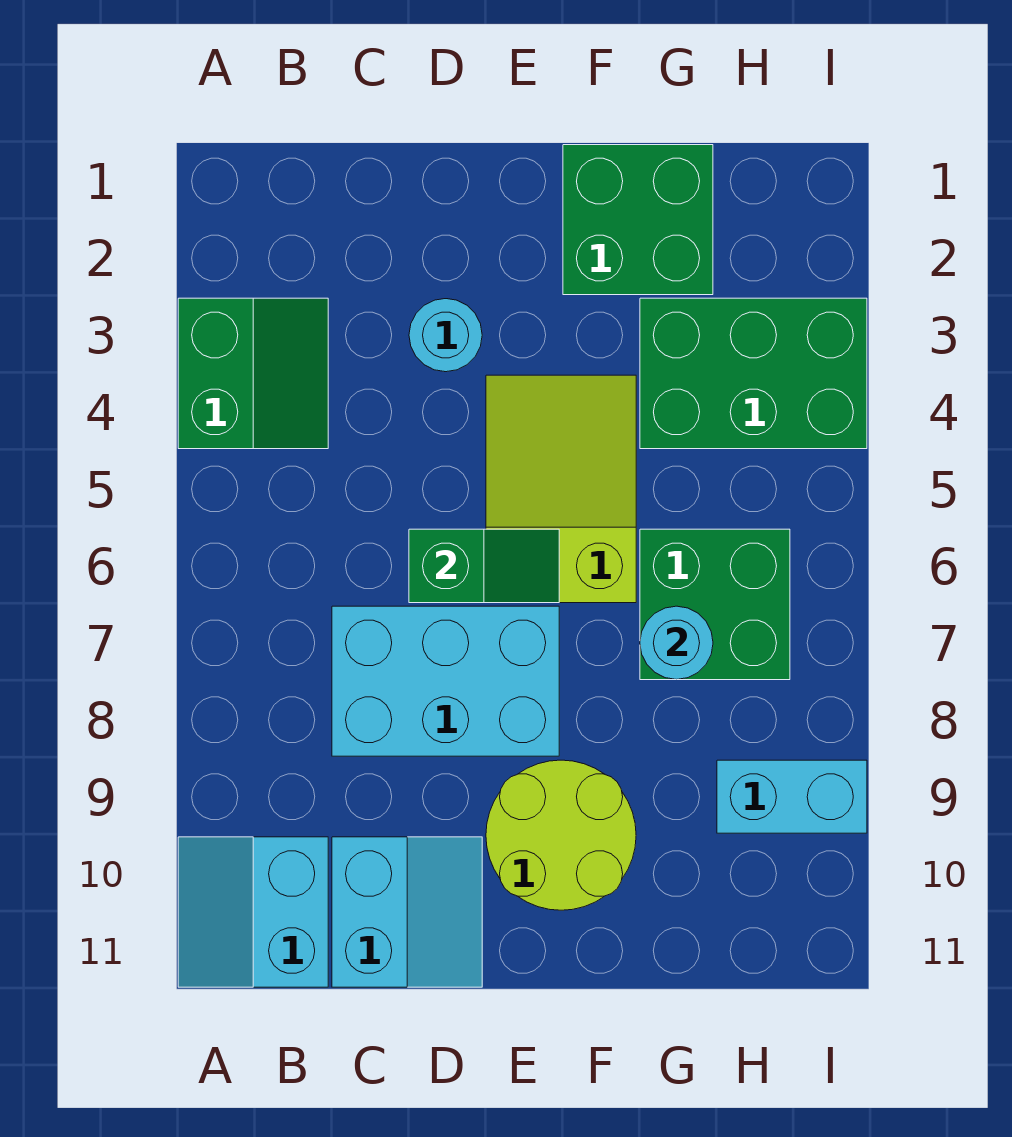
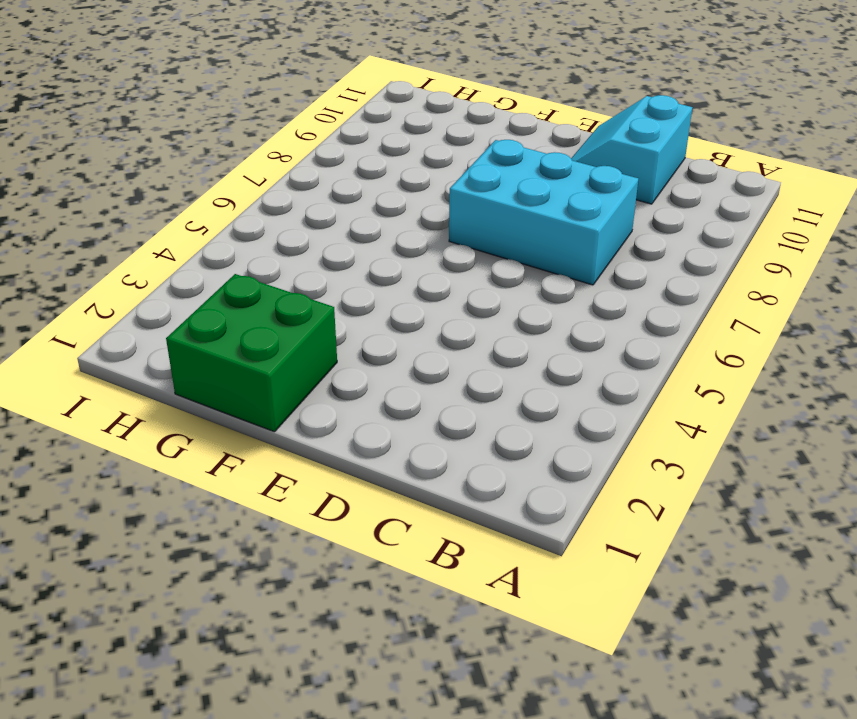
none -> green 2x2 slope [178,298,328,449]
none -> cyan 2x2 slope [178,837,328,987]
none -> cyan 1x1 round brick [409,299,482,372]

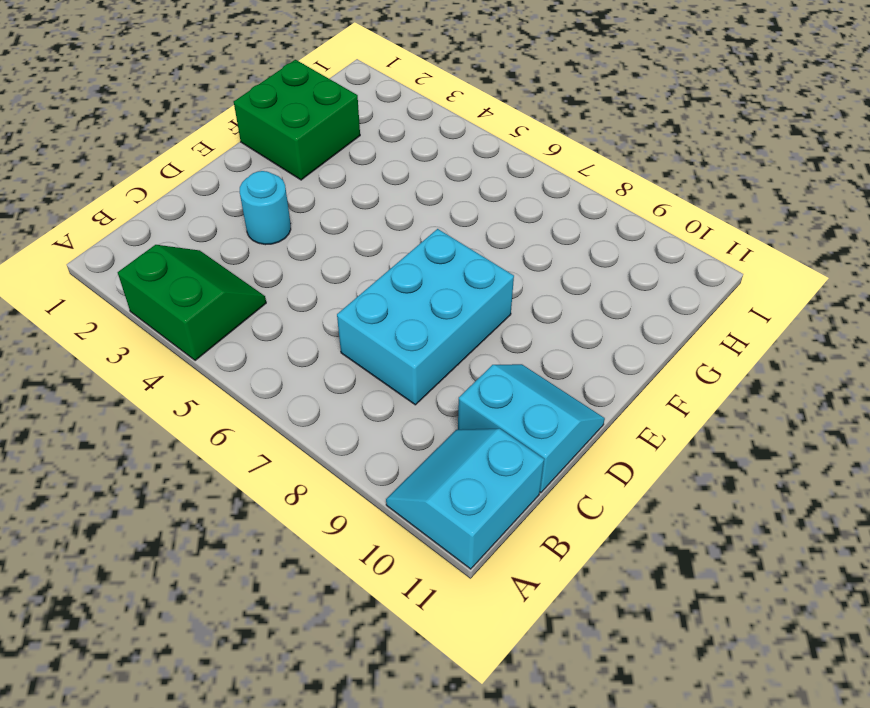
cyan 2x2 slope [386,429,544,569] -> cyan 2x2 slope turned to [178,837,328,987]
none -> lime 2x3 slope [486,375,636,603]
none -> lime 2x2 round brick [486,760,636,910]
none -> green 2x3 brick [640,298,867,449]

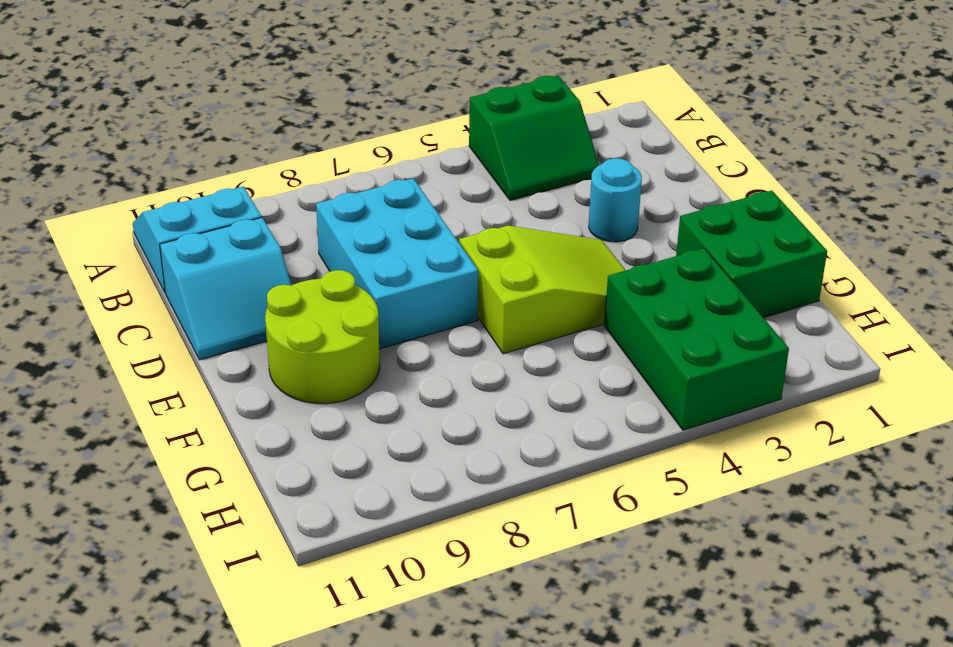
none -> green 2x2 brick [640,529,790,680]
none -> cyan 1x2 brick [717,760,867,833]
none -> green 1x2 slope [409,529,559,603]

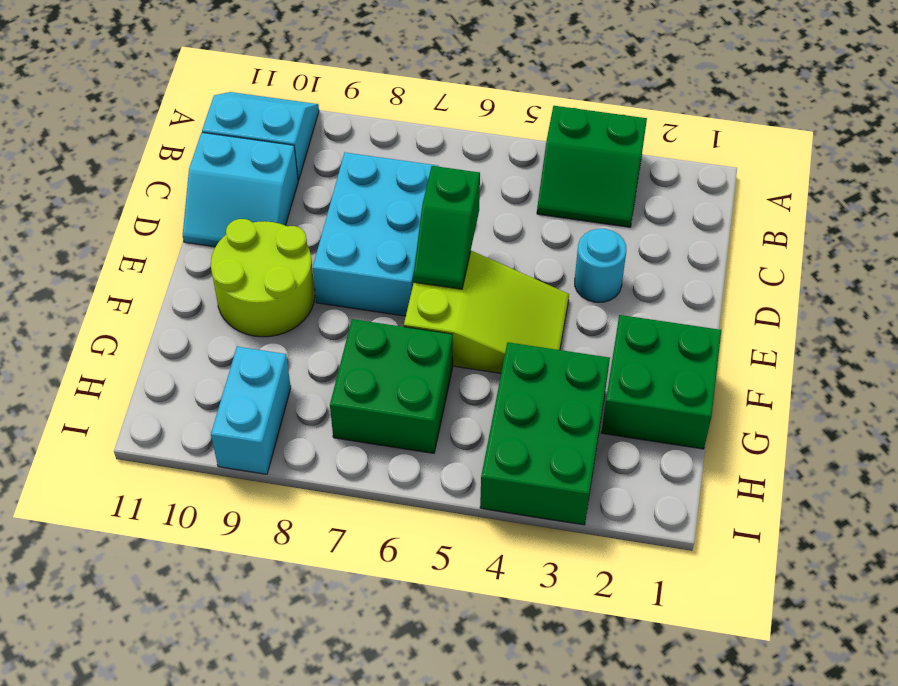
none -> cyan 1x1 round brick [640,606,713,680]

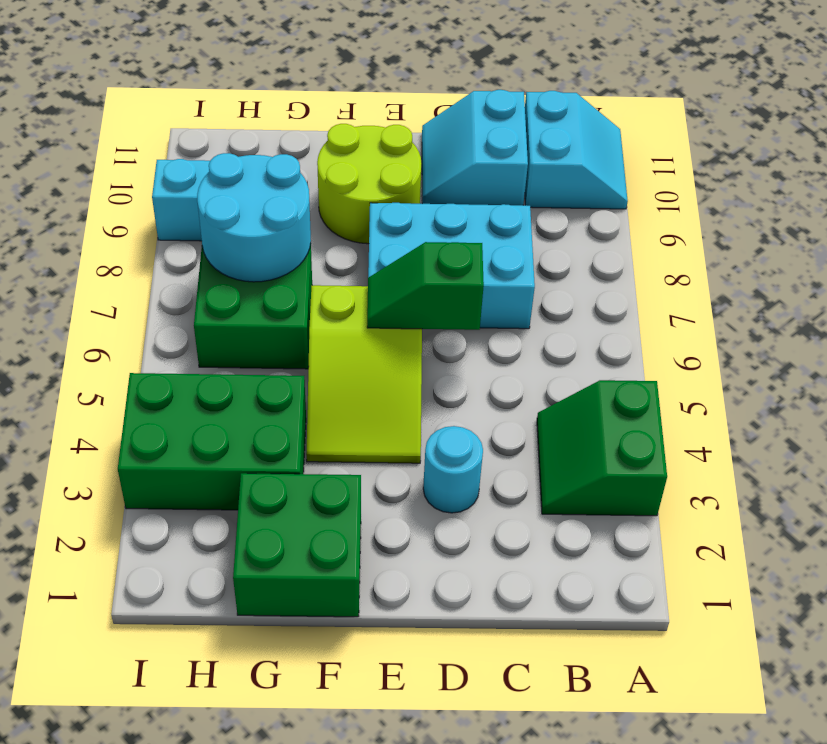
cyan 2x2 round brick [197,153,311,282] -> cyan 1x1 round brick [640,606,713,680]

